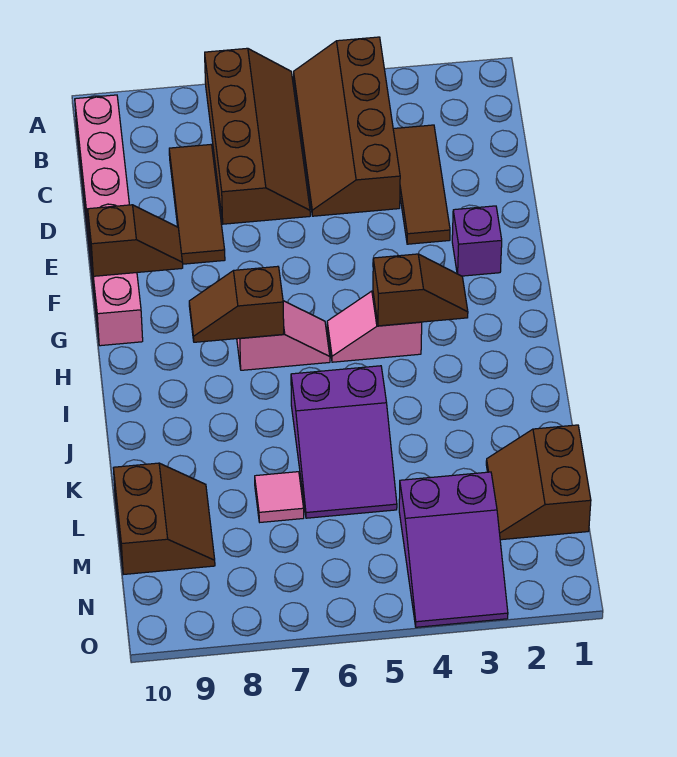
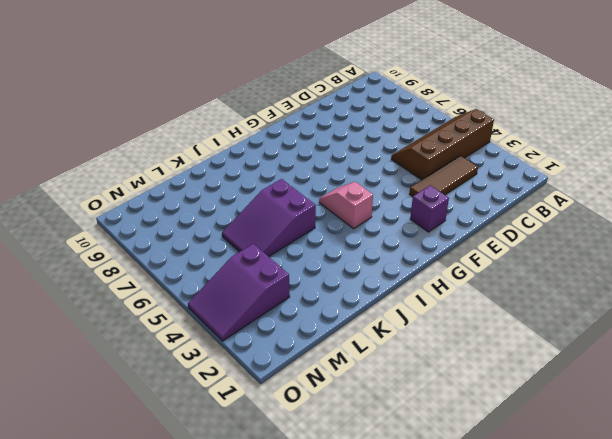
none -> brown 2x4 slope [205,48,310,224]
none -> pink 1x6 brick [75,95,143,346]
none -> brown 1x3 tile [169,145,225,264]

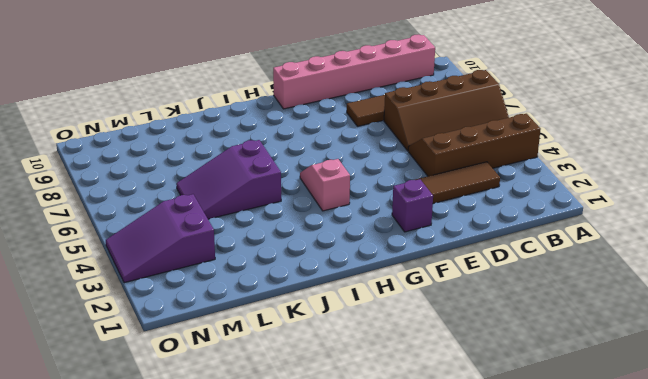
none -> pink 1x2 slope [237,301,330,370]
none -> brown 2x2 slope [486,425,591,540]
none -> pink 1x1 tile [255,472,304,522]

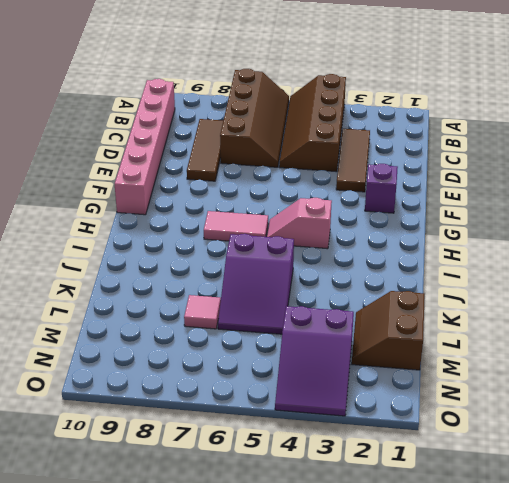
pink 1x2 tile [204,211,268,241] -> pink 1x2 slope [237,301,330,370]
none -> brown 2x2 slope [113,463,215,574]
none -> brown 1x2 slope [88,205,183,276]
none -> brown 1x2 slope [373,254,468,326]

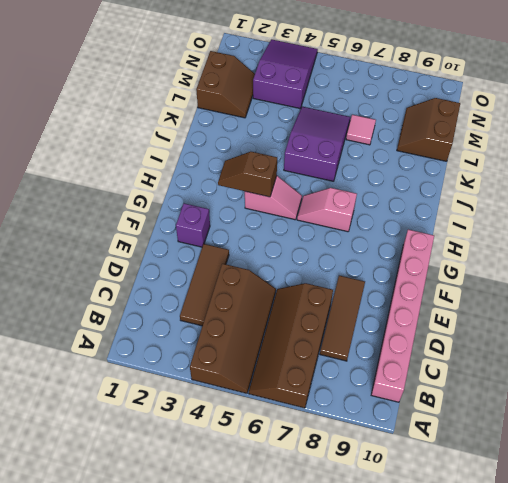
none -> brown 1x2 slope [88,205,183,276]
none -> brown 1x2 slope [189,266,284,342]

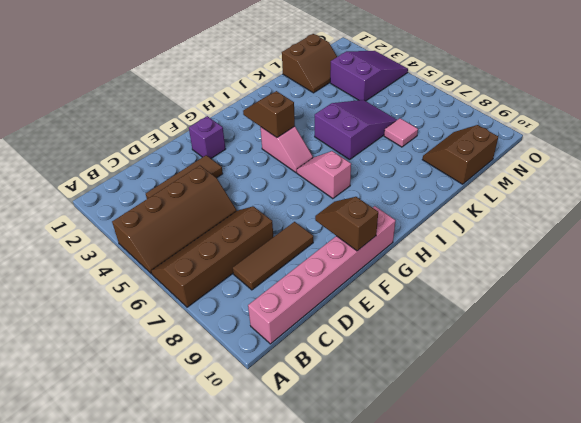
none -> brown 1x2 slope [189,266,284,342]

